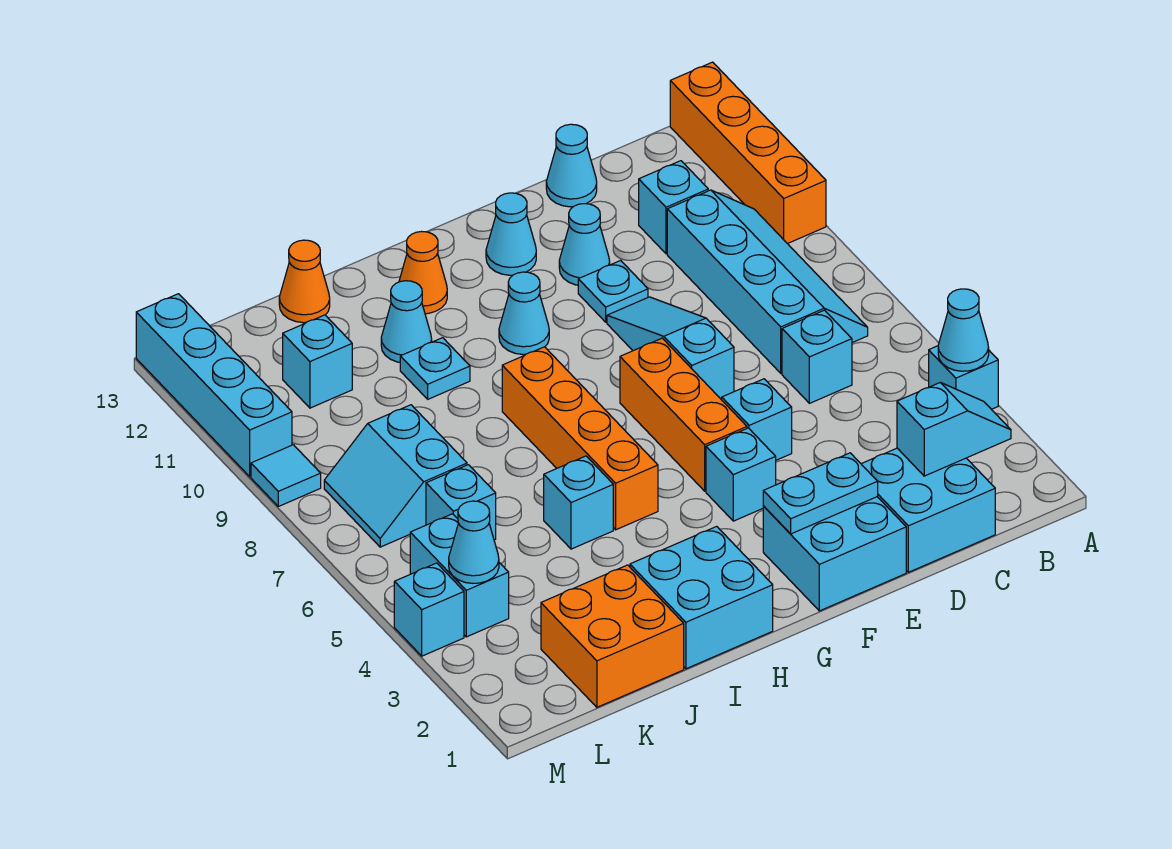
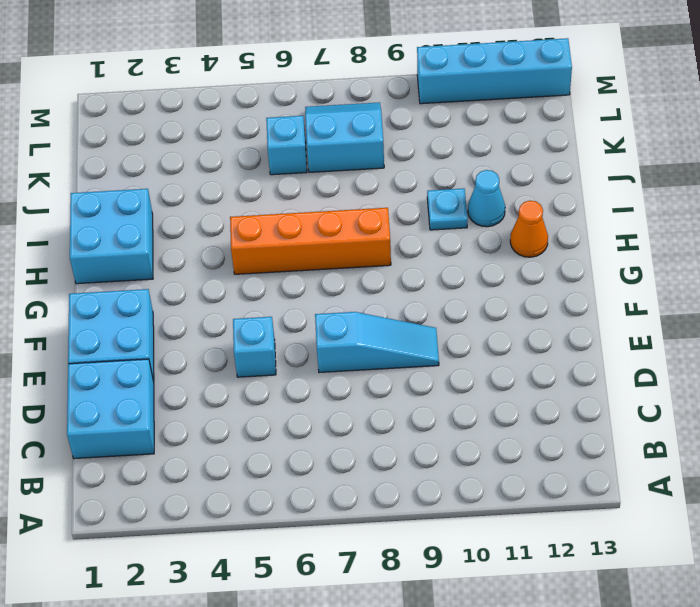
none -> cyan 1x1 brick [929,346,998,409]
none -> orange 1x4 brick [670,62,826,244]
none -> cyan 2x4 slope [667,190,868,373]
none -> cyan 1x1 brick [782,310,852,403]

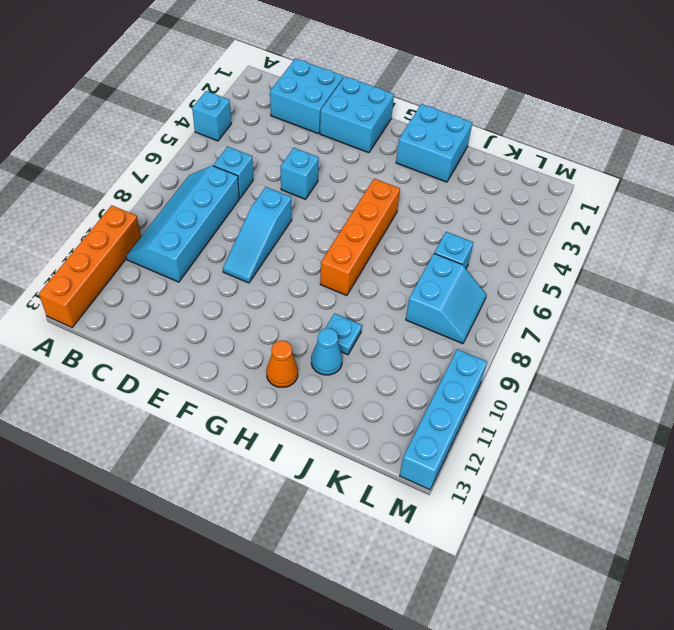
none -> cyan 1x1 brick [639,161,708,254]
none -> cyan 1x1 cone [546,124,597,207]
none -> cyan 1x1 plate [578,260,648,322]
none -> cyan 1x1 cone [559,204,610,285]

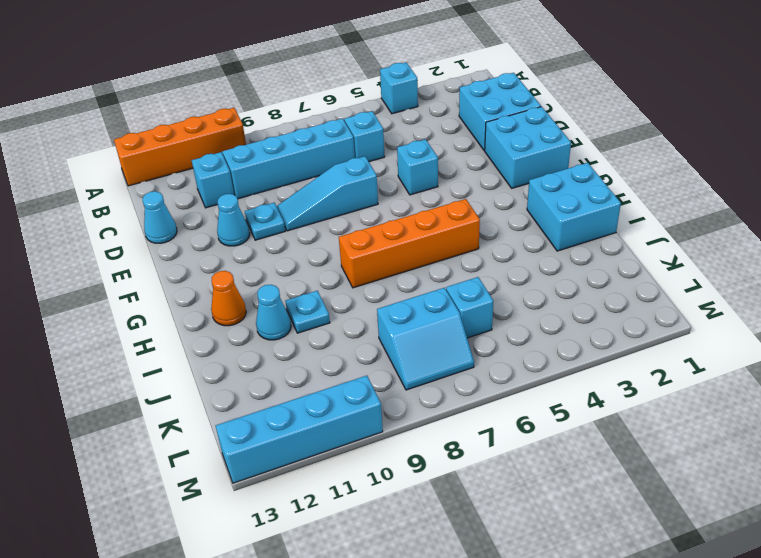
none -> cyan 1x1 brick [706,428,776,521]
none -> orange 1x3 brick [620,338,747,491]
none -> cyan 1x1 cone [486,193,536,275]
none -> cyan 1x1 cone [499,272,549,354]

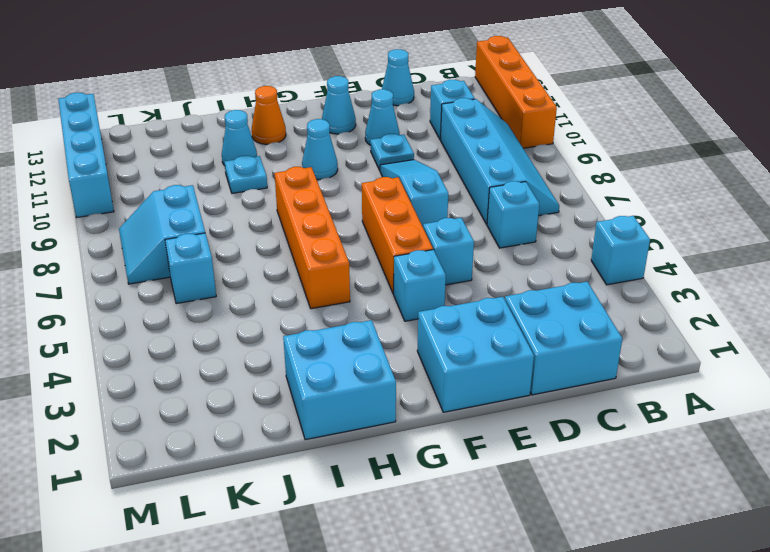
none -> cyan 1x1 brick [544,456,613,549]
none -> orange 2x2 brick [541,565,684,707]
none -> orange 1x1 cone [279,240,330,323]
none -> cyan 1x1 brick [283,315,352,408]

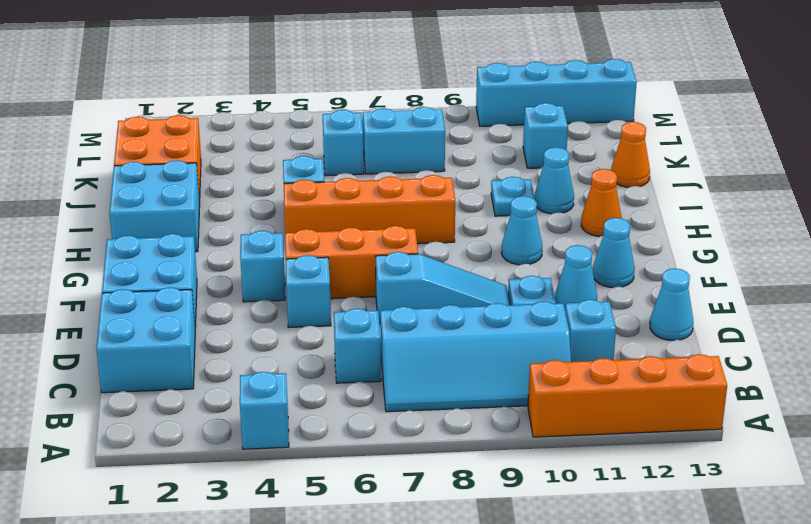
none -> cyan 1x2 brick [410,514,509,637]
none -> cyan 1x1 brick [394,563,464,656]
none -> cyan 1x1 tile [251,445,321,506]
none -> cyan 1x1 cone [938,289,989,371]

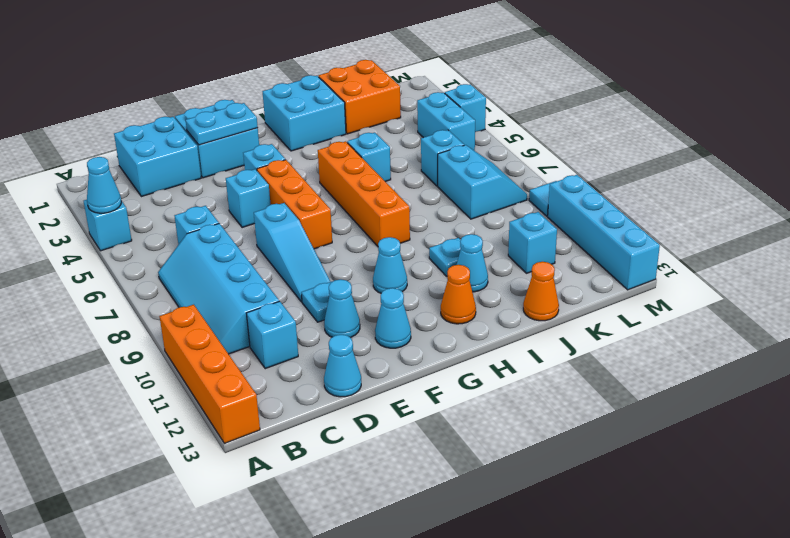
none -> cyan 1x2 slope [897,383,1011,476]
none -> cyan 1x1 cone [449,501,499,583]

